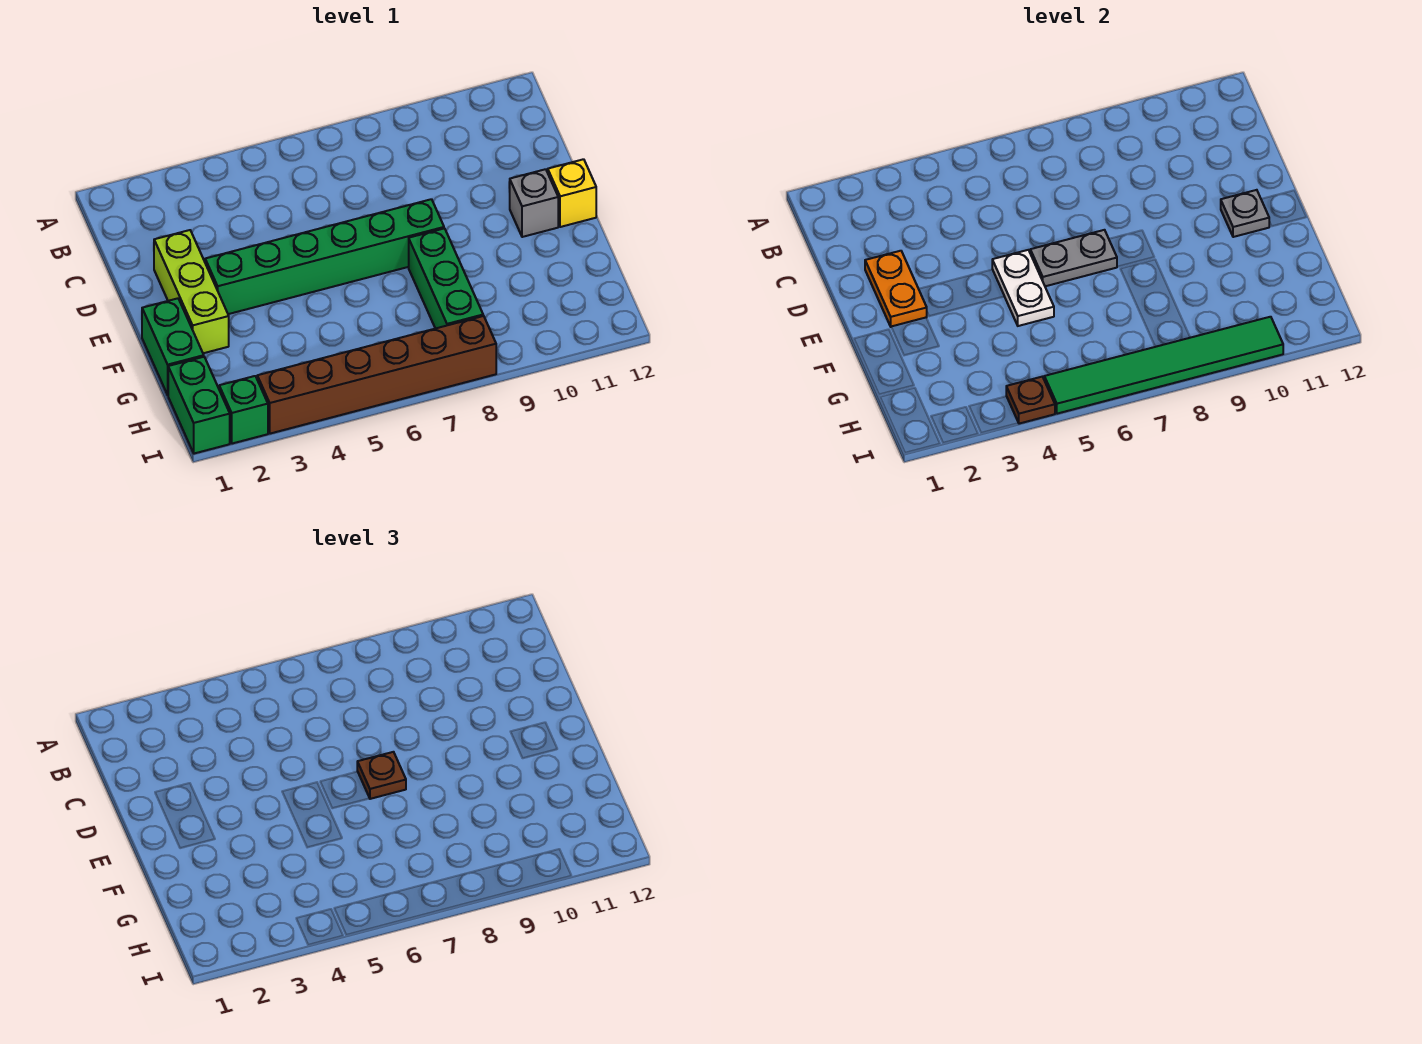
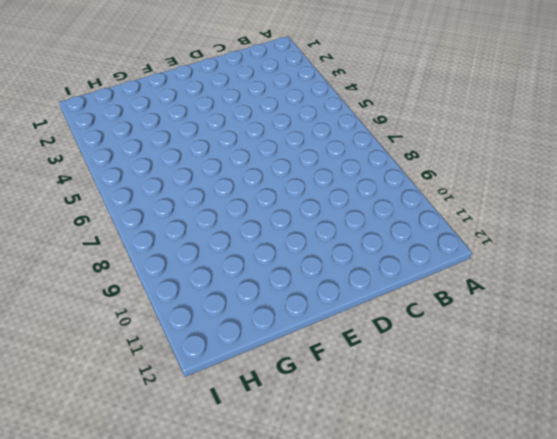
none -> lime 1x3 brick [154,230,229,353]
none -> green 1x6 brick [205,199,444,314]
none -> grey 1x1 brick [510,169,558,237]

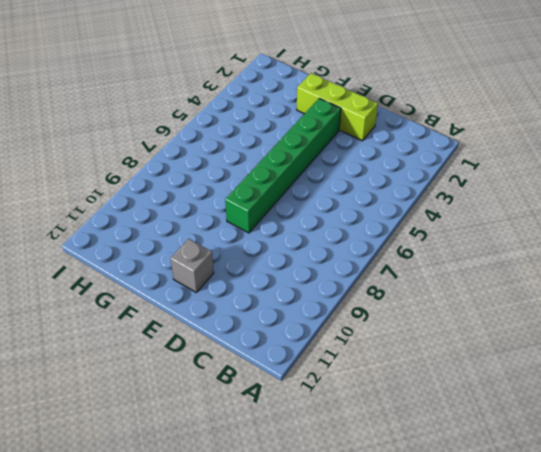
none -> yellow 1x1 brick [548,159,596,227]
none -> green 1x2 brick [142,298,204,395]
none -> green 1x3 brick [409,228,483,329]

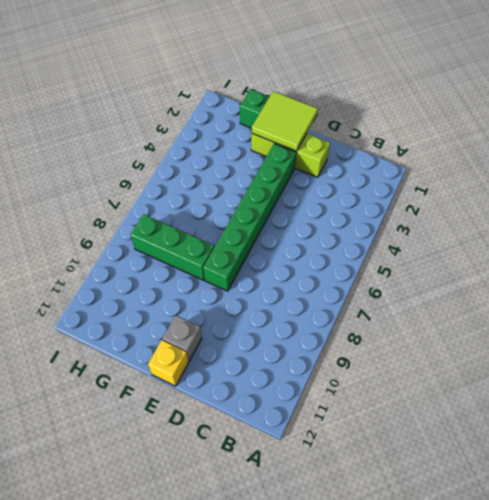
lime 2x2 tile [251,91,318,151] -> orange 1x2 plate [865,251,927,327]
none -> green 1x2 brick [168,357,230,454]
none -> green 1x1 brick [219,376,268,444]
none -> brown 1x6 brick [257,316,496,434]

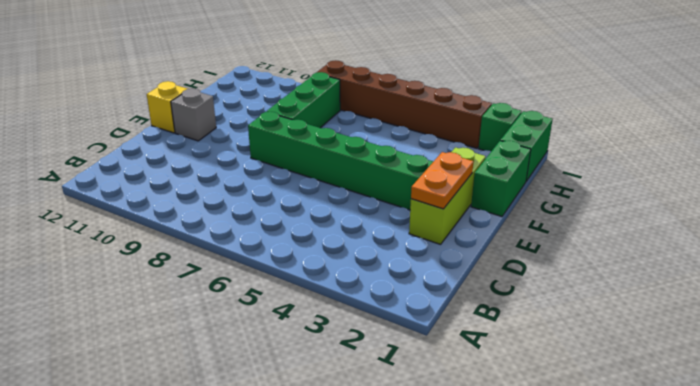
none -> white 1x2 plate [992,250,1054,326]
none -> grey 1x2 plate [1030,230,1117,286]
none -> grey 1x1 plate [1221,190,1269,237]

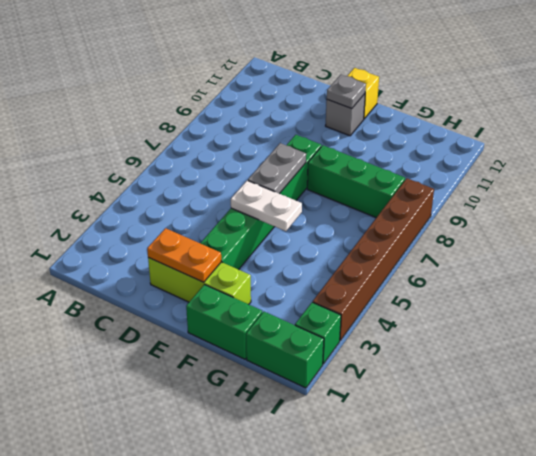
none -> brown 1x1 plate [1006,377,1055,424]
none -> green 1x6 tile [1044,317,1283,414]
none -> brown 1x1 plate [357,752,406,799]

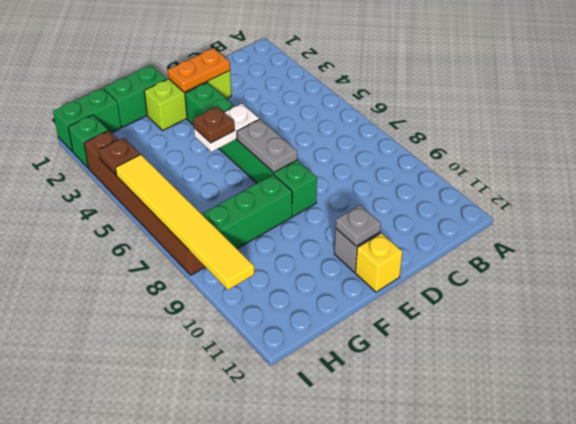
brown 1x1 plate [193,107,235,143] -> brown 1x1 plate moved to [357,752,406,799]
yellow 1x6 tile [116,155,254,290] -> green 1x6 tile [1044,317,1283,414]

